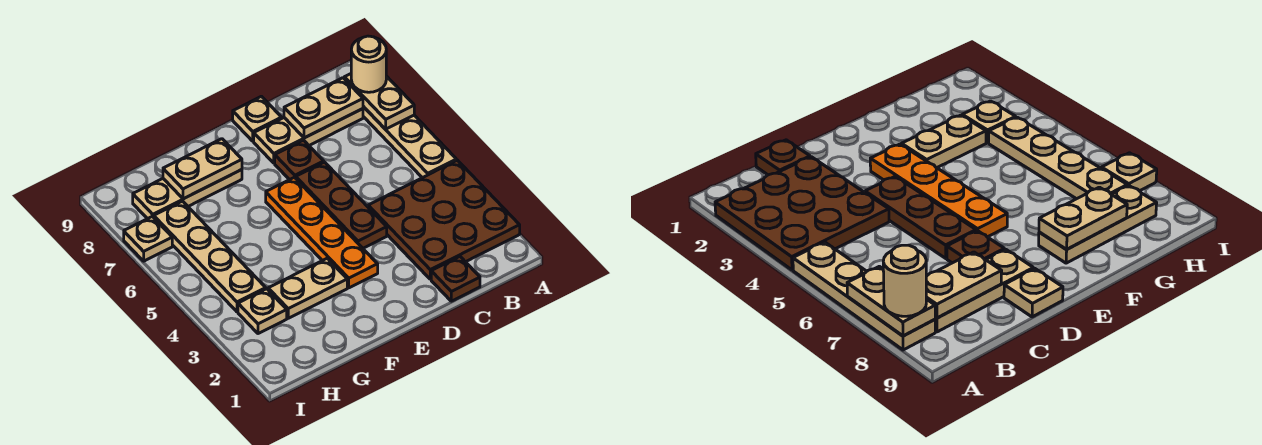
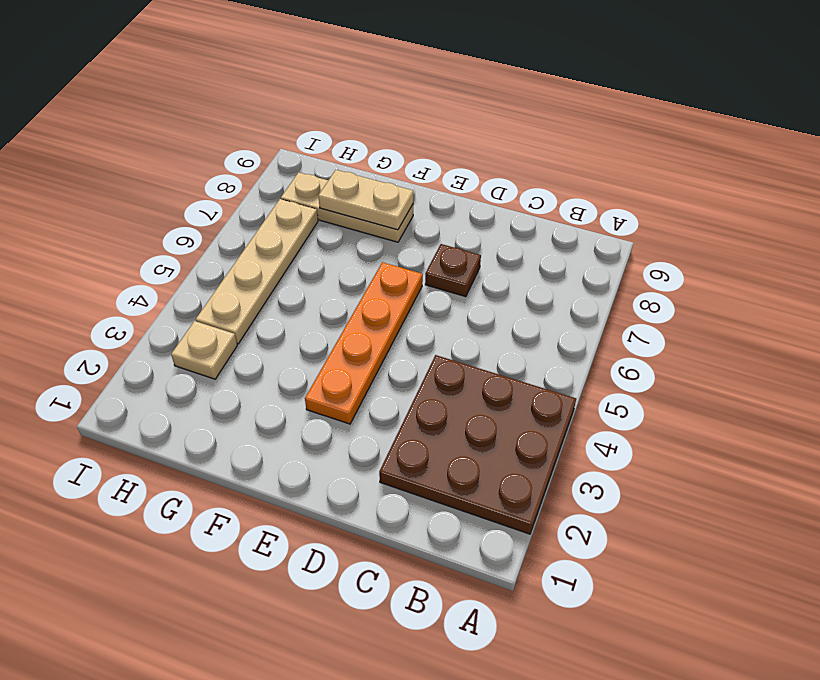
none -> tan 1x4 plate [363,106,456,178]
none -> tan 1x3 plate [254,109,363,163]
none -> brown 1x1 plate [431,257,480,301]

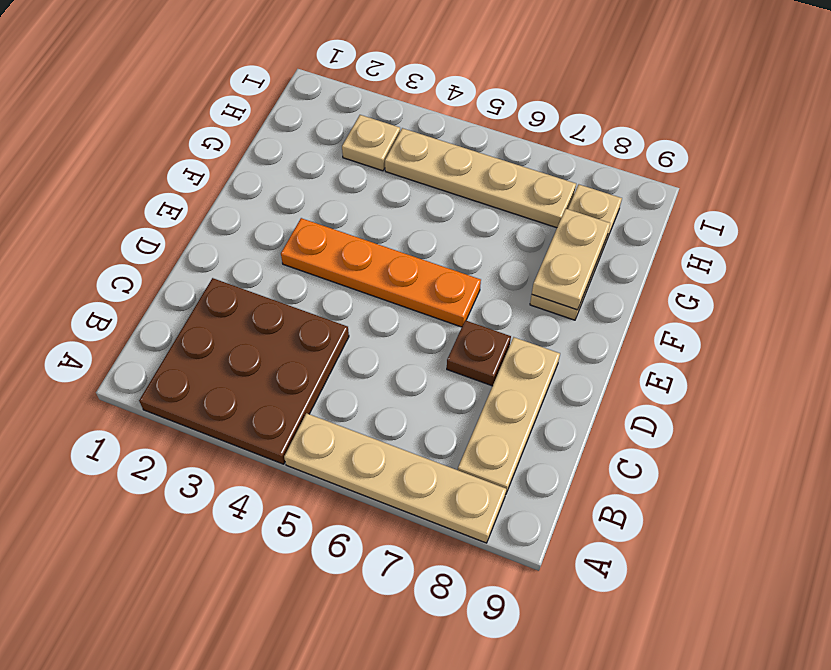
none -> brown 1x1 plate [431,257,480,301]
none -> brown 1x3 plate [296,162,387,248]
none -> tan 1x1 plate [233,96,282,141]

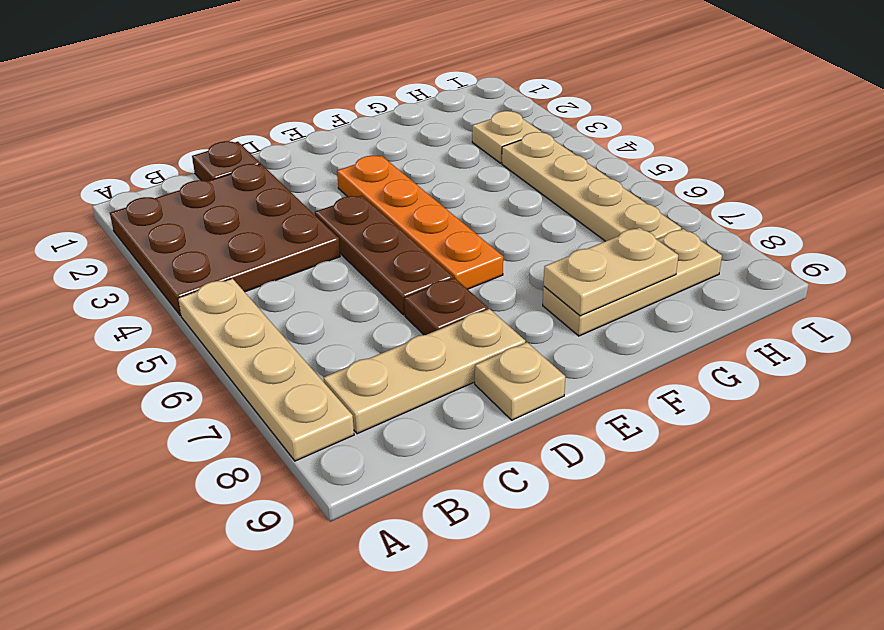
none -> tan 1x2 plate [268,258,347,318]
none -> tan 1x1 plate [124,216,172,261]
none -> tan 1x2 plate [344,74,414,129]

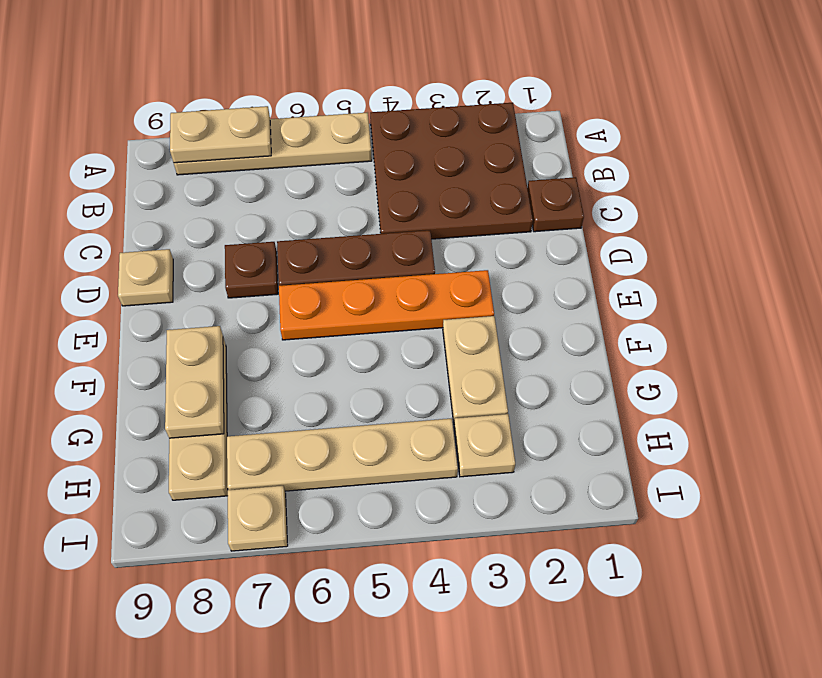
none -> tan 1x3 plate [254,109,363,163]
none -> tan 1x2 plate [284,78,363,138]
none -> tan 1x1 round brick [351,36,386,92]

